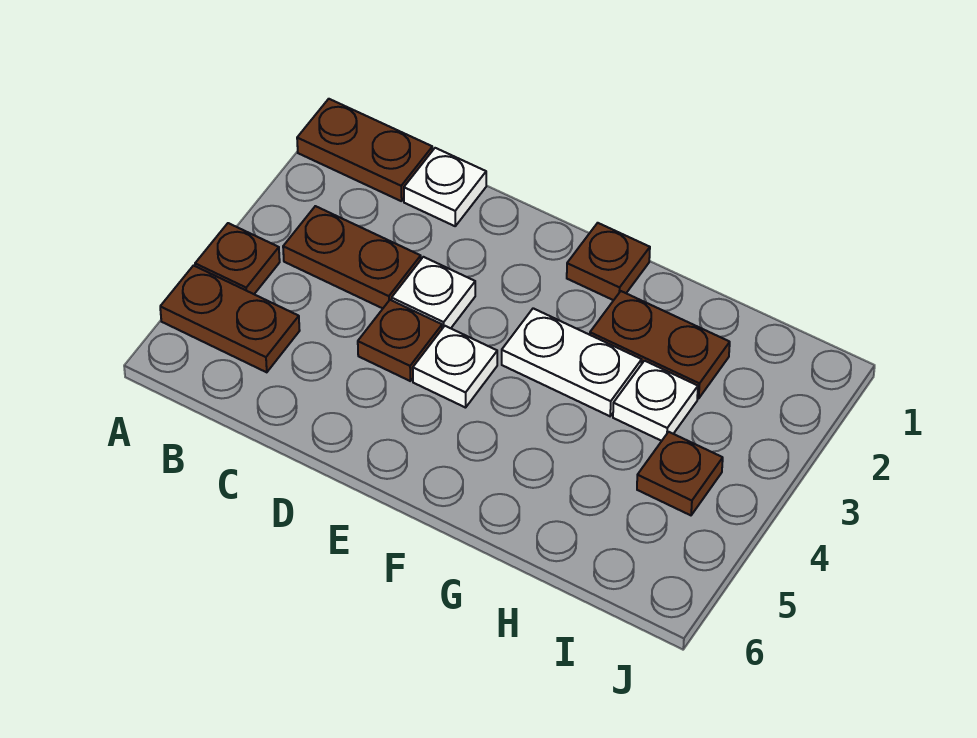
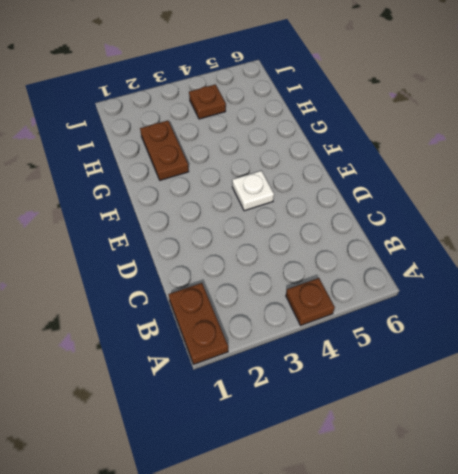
none -> brown 1x2 plate [160,266,300,372]
none -> brown 1x2 plate [283,206,421,308]
none -> white 1x1 plate [404,148,486,226]

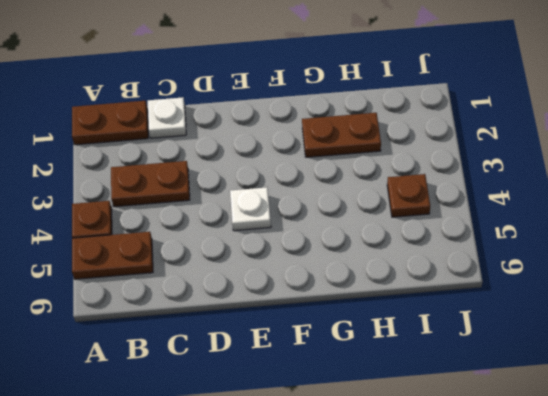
none -> white 1x1 plate [392,257,475,329]
none -> brown 1x1 plate [358,300,442,381]
none -> brown 1x1 plate [567,223,650,300]

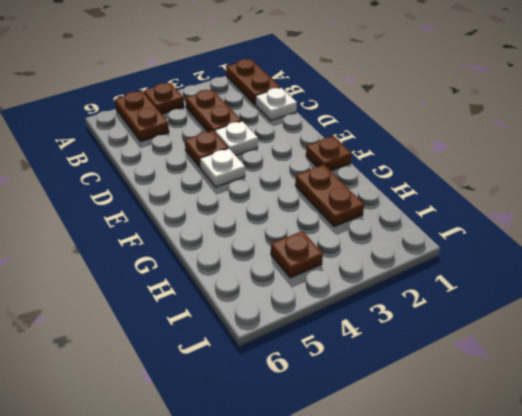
none -> white 1x2 plate [502,308,642,416]
none -> white 1x1 plate [613,361,698,441]

